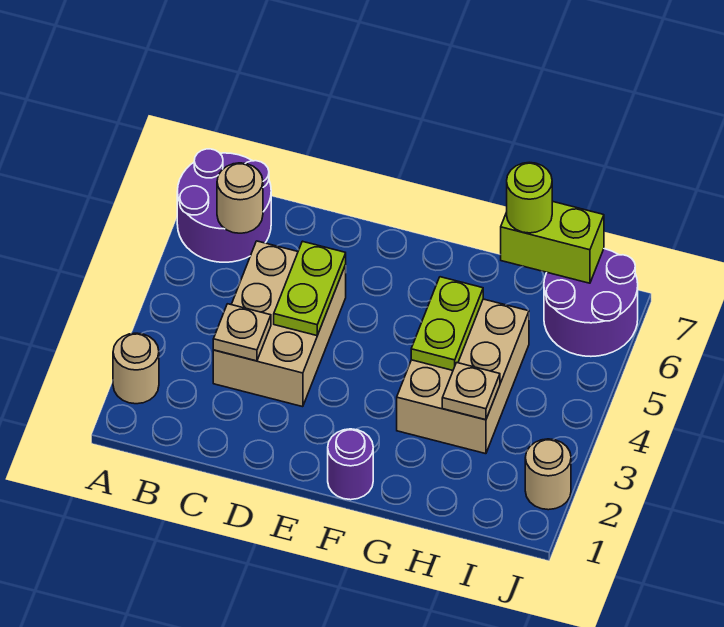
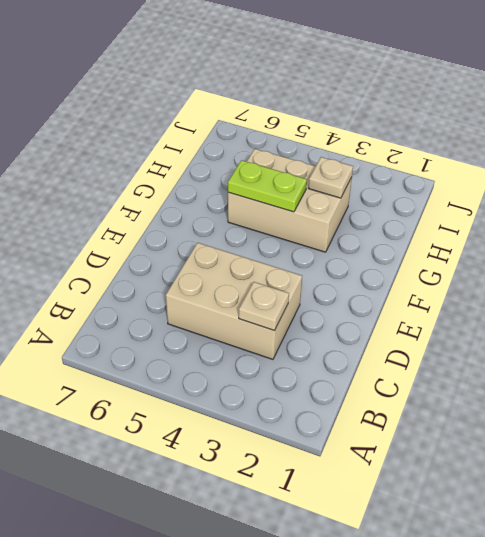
none -> tan 1x1 round brick [113,333,159,404]
none -> purple 2x2 round brick [177,149,271,262]
none -> purple 1x1 round brick [328,429,373,500]

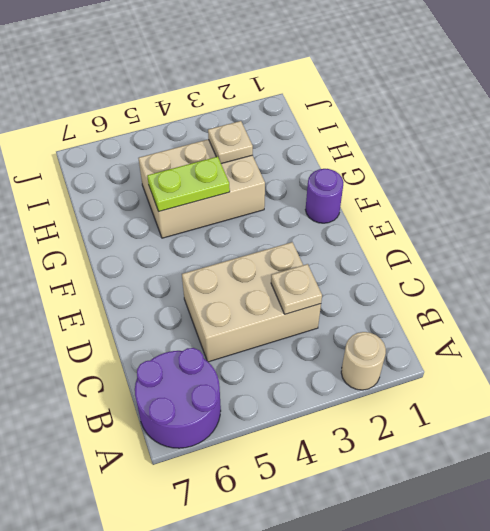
none -> purple 2x2 round brick [544,249,638,356]
none -> tan 1x1 round brick [525,439,571,510]
none -> tan 1x1 round brick [217,163,263,233]

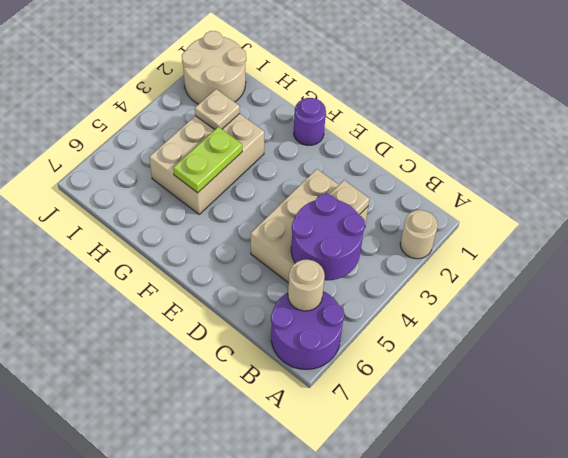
purple 2x2 round brick [291,194,365,280] -> purple 2x2 round brick moved to [544,249,638,356]
tan 2x2 round brick [182,31,246,104] -> tan 1x1 round brick [525,439,571,510]
none -> lime 1x2 plate [274,241,346,336]
none -> lime 1x2 brick [501,201,604,283]
none -> lime 1x1 round brick [507,162,552,233]

